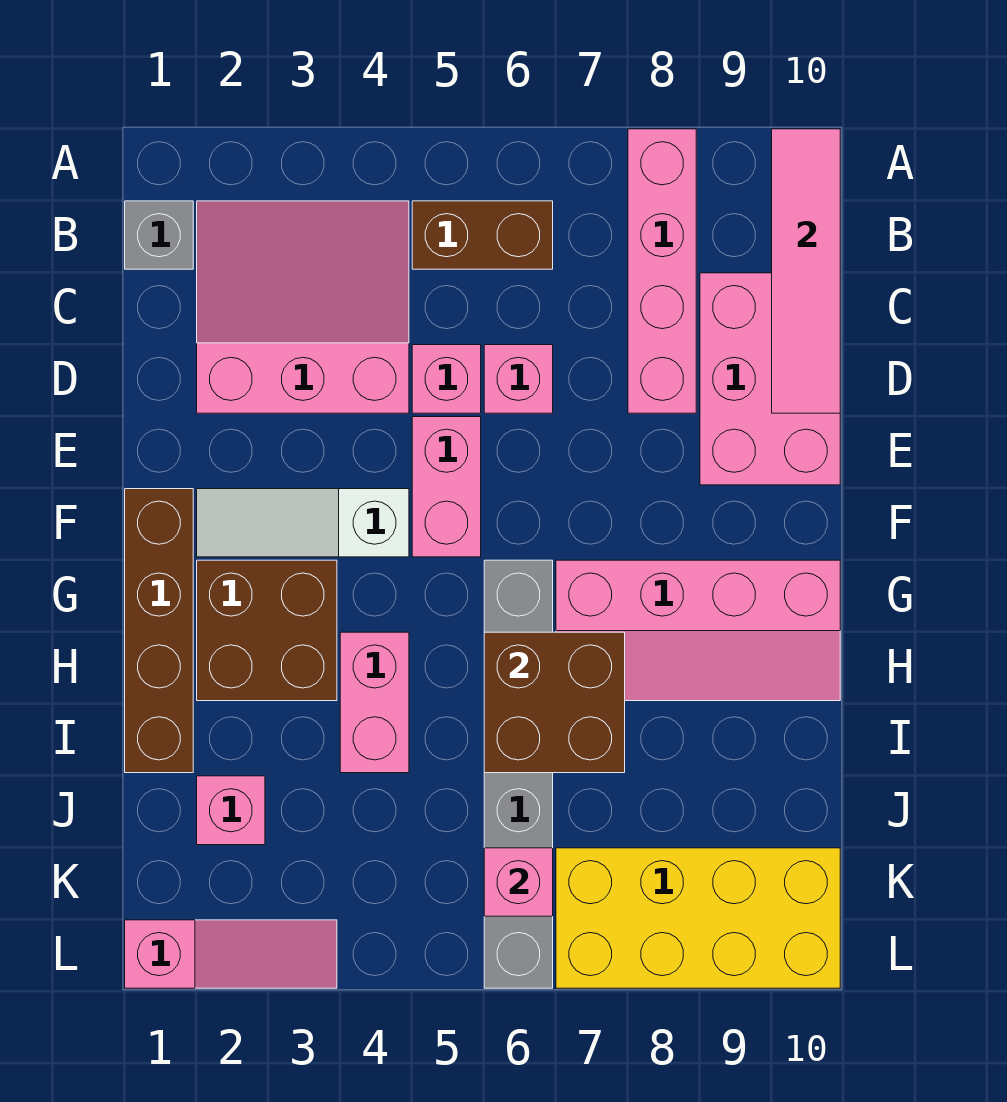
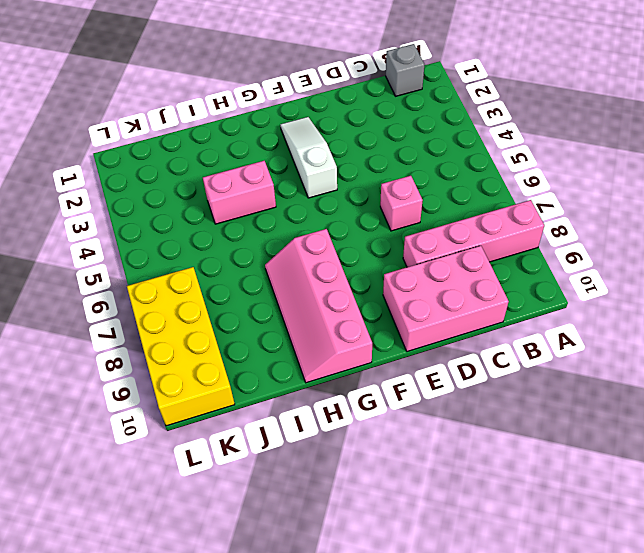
none -> pink 3x3 slope [197,201,409,413]
none -> brown 1x2 brick [412,201,553,269]
none -> pink 1x1 brick [412,345,481,413]

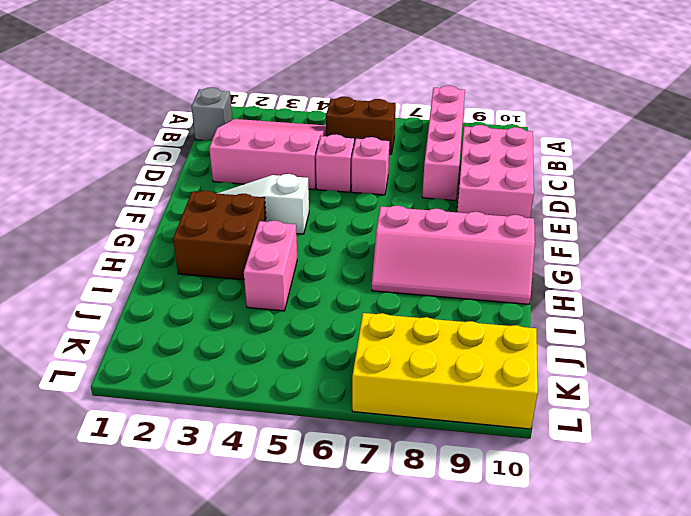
none -> pink 1x2 brick [412,417,481,557]
none -> brown 1x4 brick [125,489,193,773]
none -> grey 1x6 brick [484,560,553,988]

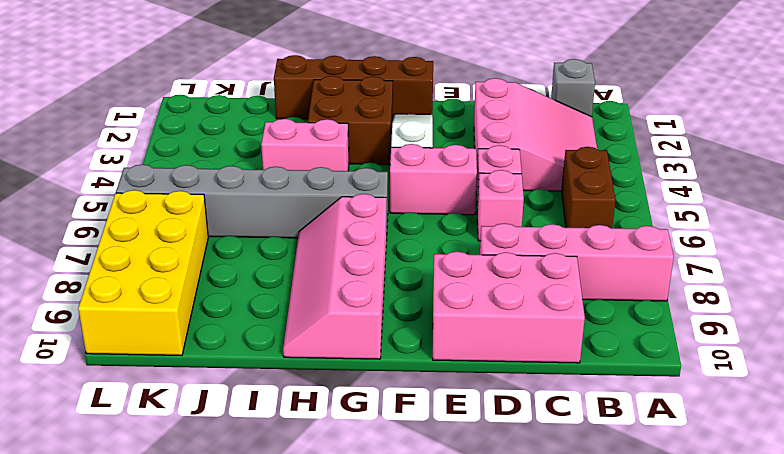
none -> pink 1x1 brick [197,776,265,845]
none -> pink 1x3 slope [125,920,337,988]
none -> pink 1x4 tile [772,129,840,413]

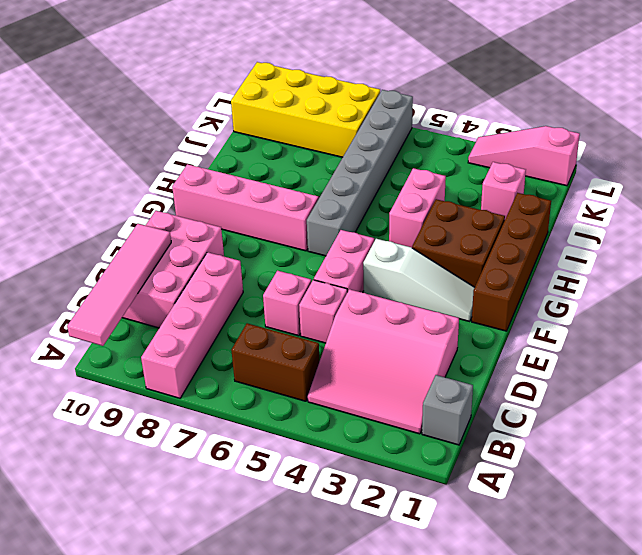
none -> brown 2x2 brick [484,632,625,773]
none -> pink 1x1 brick [484,848,553,916]

